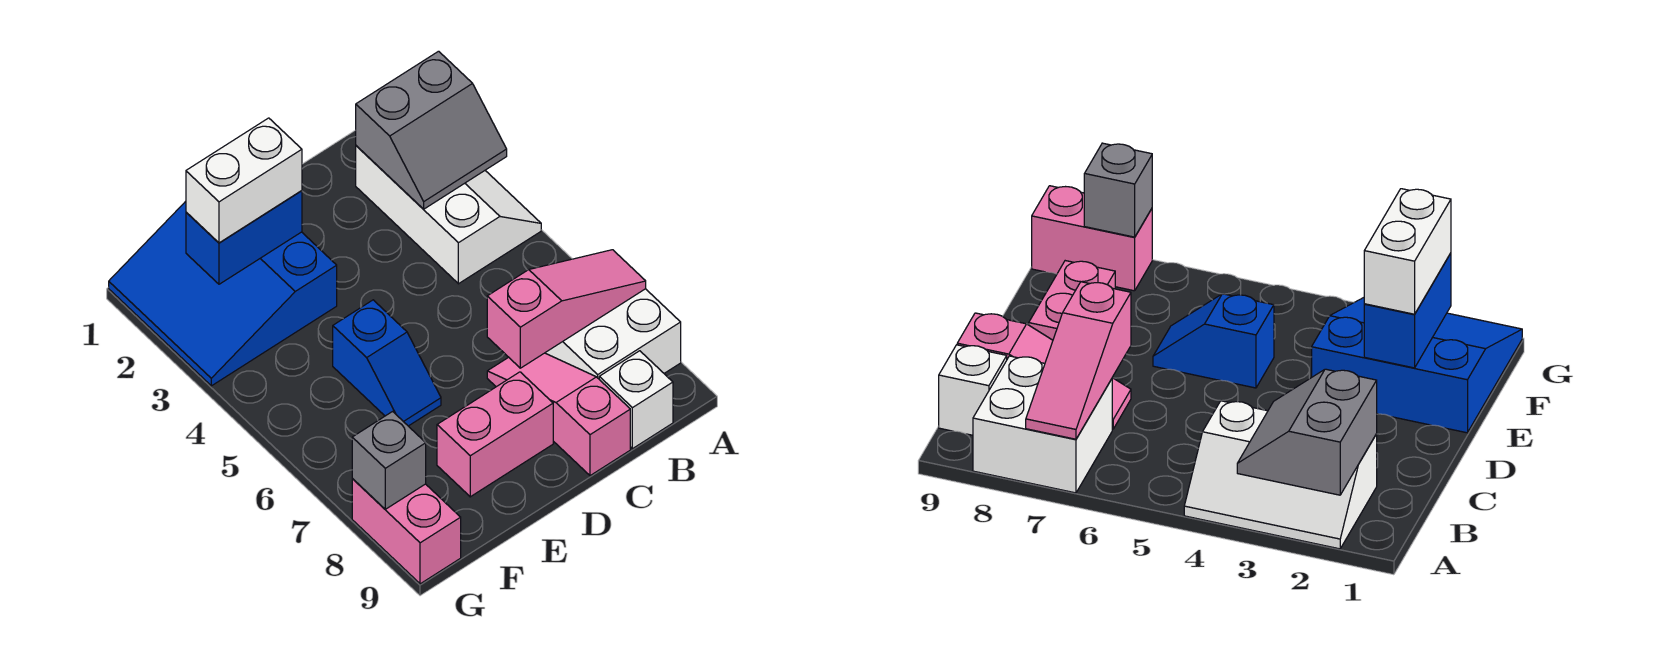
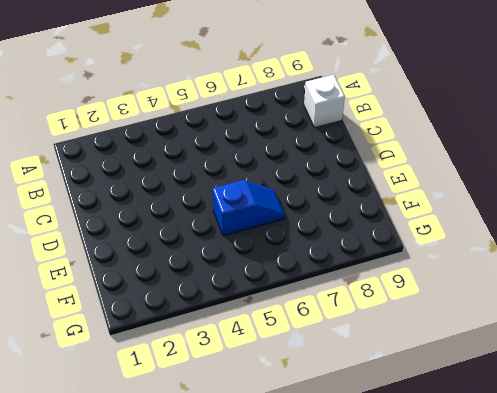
none -> white 2x3 slope [356,146,541,284]
none -> white 2x2 brick [545,289,681,379]
none -> pink 1x3 slope [487,353,630,476]

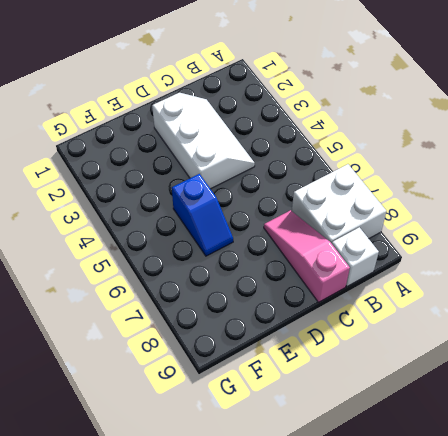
white 2x3 slope [152,93,255,189] -> white 2x3 slope moved to [356,146,541,284]
none -> pink 1x2 brick [437,372,553,497]
none -> blue 3x3 slope [109,201,337,386]
none -> pink 1x2 brick [352,478,461,584]

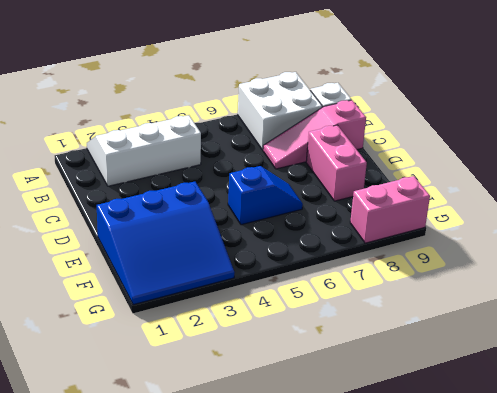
none -> grey 2x2 slope [356,51,507,209]
none -> pink 1x3 slope [487,250,646,368]
none -> blue 1x2 brick [186,191,302,284]

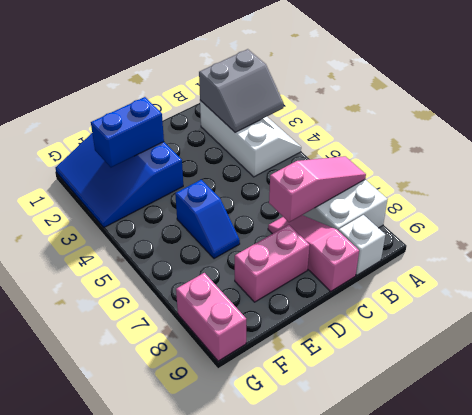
none -> grey 1x1 brick [352,412,426,509]
none -> white 1x2 brick [186,118,302,243]

